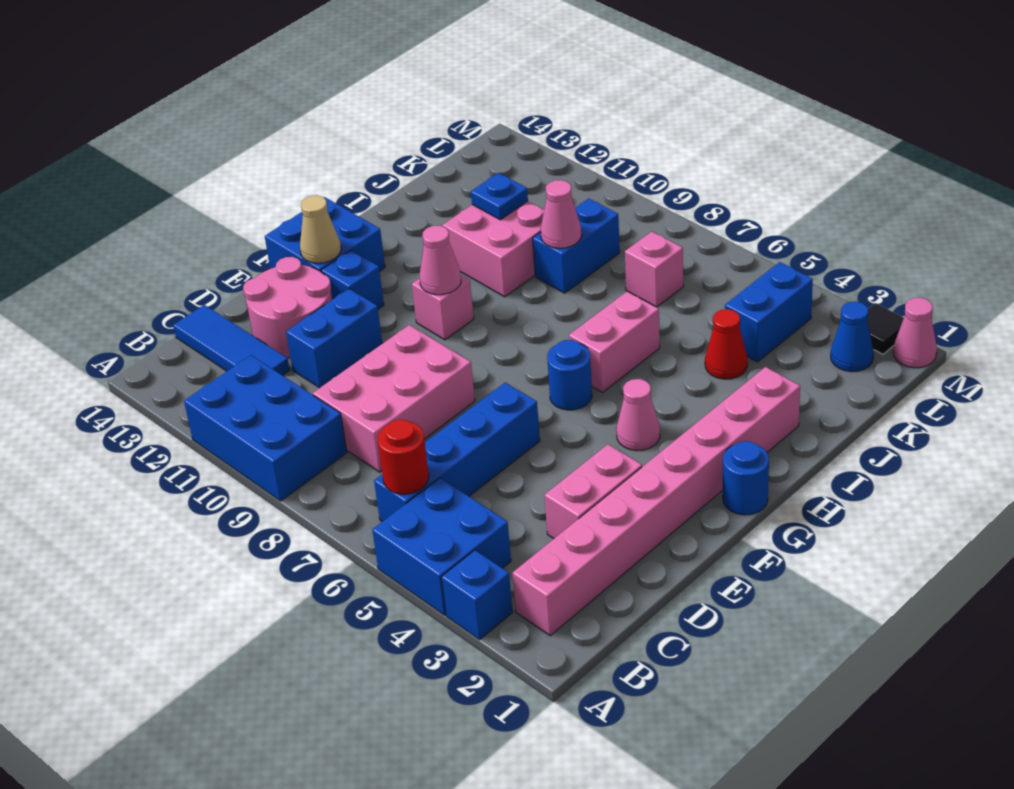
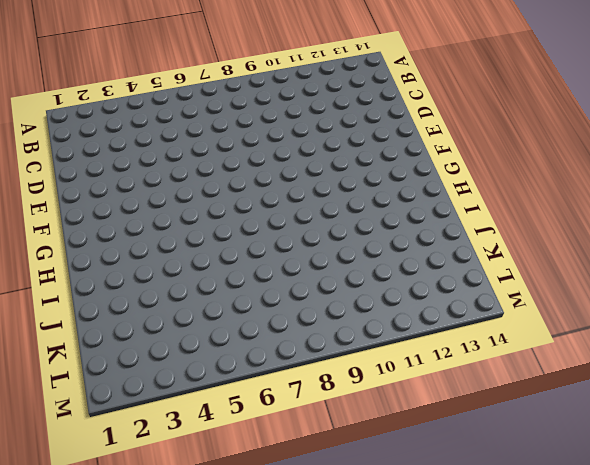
none -> blue 1x1 brick [441,550,513,639]
none -> blue 2x2 brick [372,478,511,615]
none -> blue 2x3 brick [184,355,347,501]
none -> pink 1x8 brick [512,367,800,636]

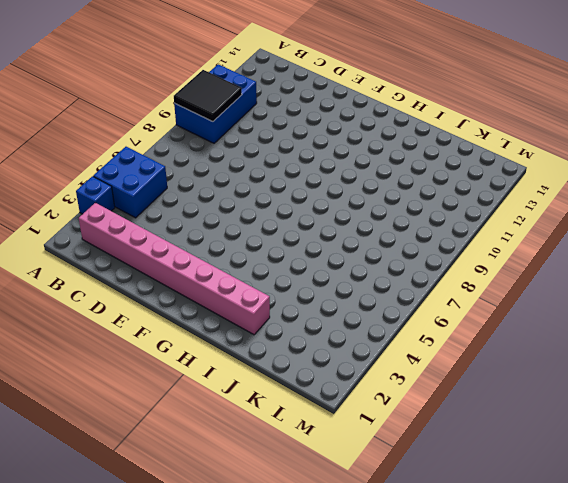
black 2x2 tile [174,70,242,122] -> none
none -> blue 1x4 brick [374,383,540,522]
none -> pink 2x3 brick [313,325,475,472]
none -> blue 1x3 tile [173,305,290,376]
none -> pink 1x2 brick [545,444,642,538]

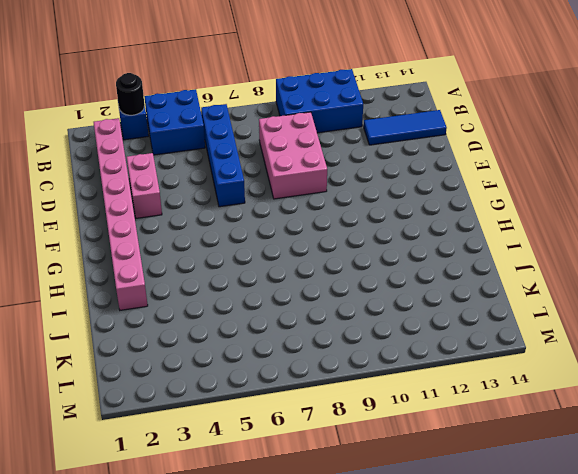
black 1x1 round brick [116,73,145,115] -> none
none -> blue 1x2 brick [286,289,382,388]
none -> pink 2x2 round brick [243,257,332,358]
none -> blue 1x1 brick [321,250,384,309]
none -> blue 2x2 brick [265,197,385,272]

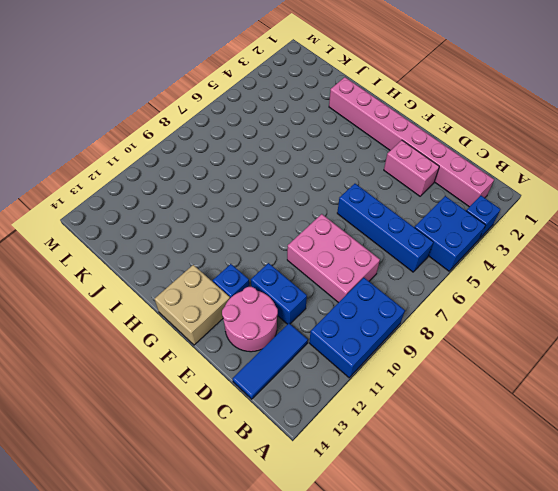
tan 2x2 brick [155,265,230,345] -> blue 2x2 brick [265,197,385,272]
none -> blue 1x1 round brick [723,441,769,515]
none -> pink 1x1 cone [616,379,660,451]
none -> blue 1x1 round brick [547,340,592,410]
none -> pink 1x1 brick [412,275,474,340]

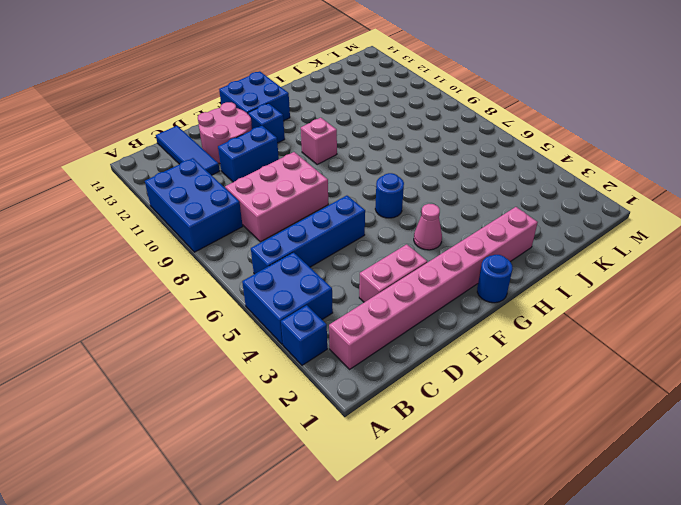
none -> pink 1x2 brick [569,291,660,392]
none -> pink 2x2 brick [443,201,544,297]
none -> red 1x1 cone [705,309,748,379]
none -> blue 1x2 brick [533,199,620,293]

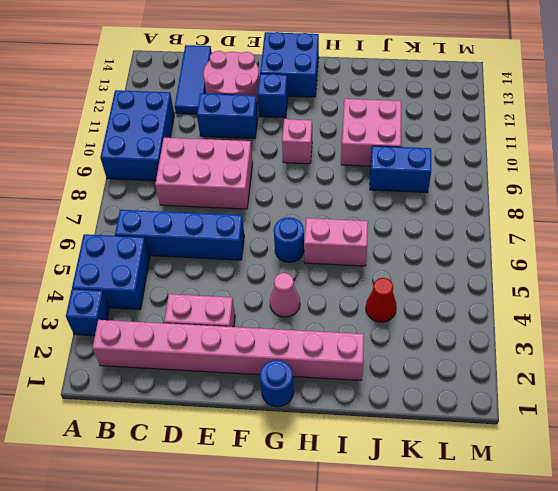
none -> blue 1x2 brick [725,262,813,362]
none -> pink 1x1 brick [625,232,683,307]
none -> blue 1x1 cone [831,301,874,372]
none -> pink 1x1 cone [893,298,937,368]

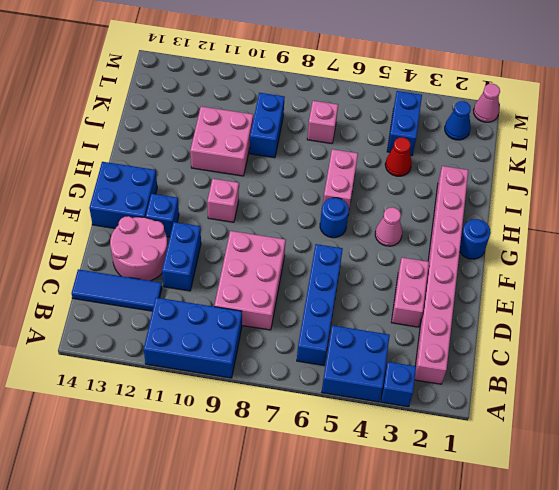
none -> black 1x1 tile [867,303,904,354]
none -> red 1x1 round brick [378,420,429,494]
none -> tan 1x1 cone [300,195,341,263]
none -> pink 1x1 cone [420,226,461,295]

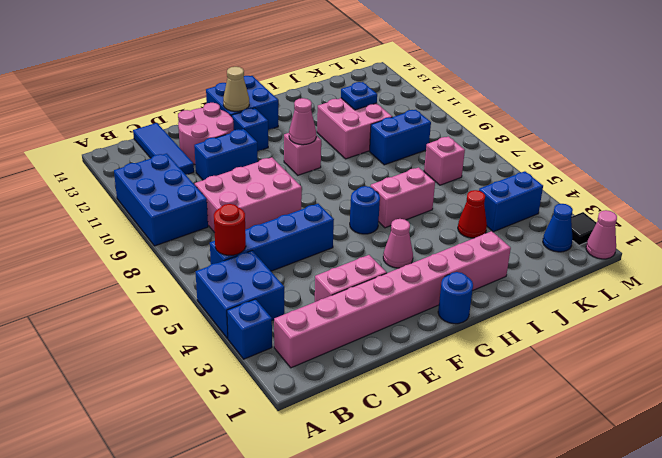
none -> pink 1x1 cone [541,180,581,248]

